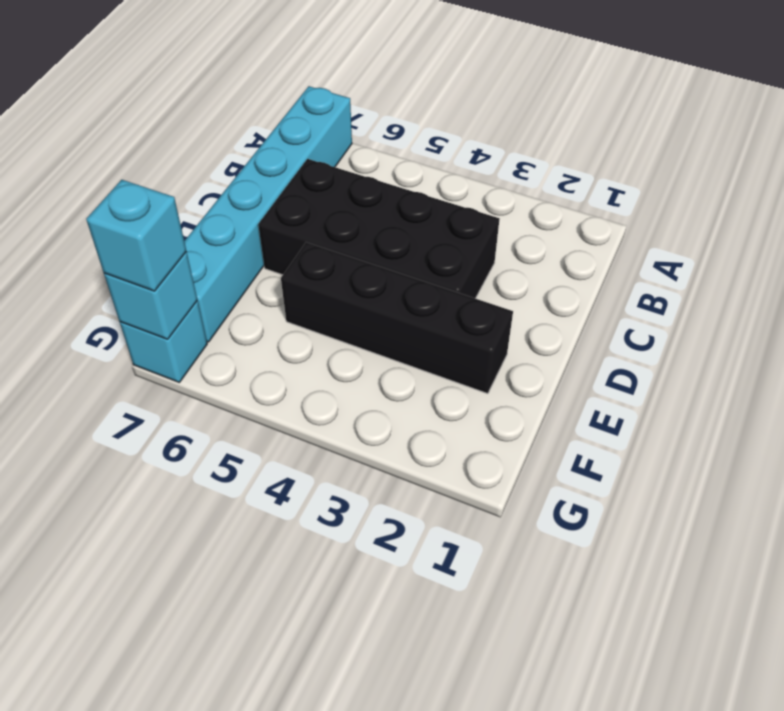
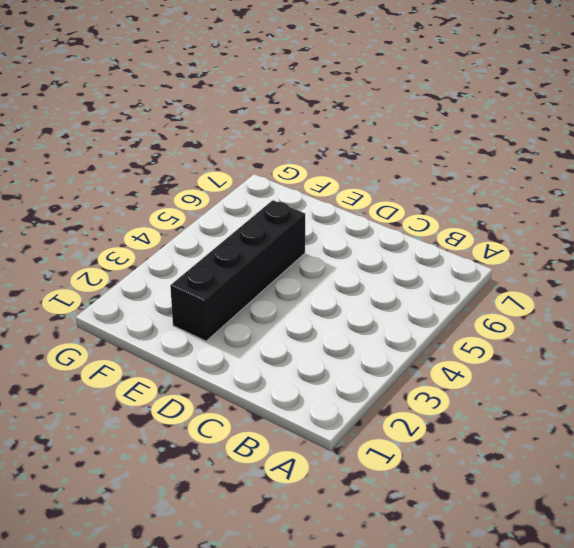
none -> cyan 1x6 brick [184,86,352,342]
none -> black 2x4 brick [258,159,500,298]

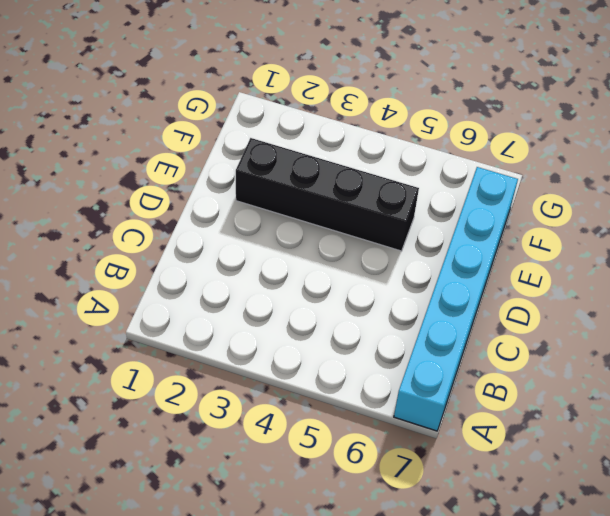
none -> black 2x4 brick [258,159,500,298]
none -> cyan 1x1 brick [120,301,207,382]

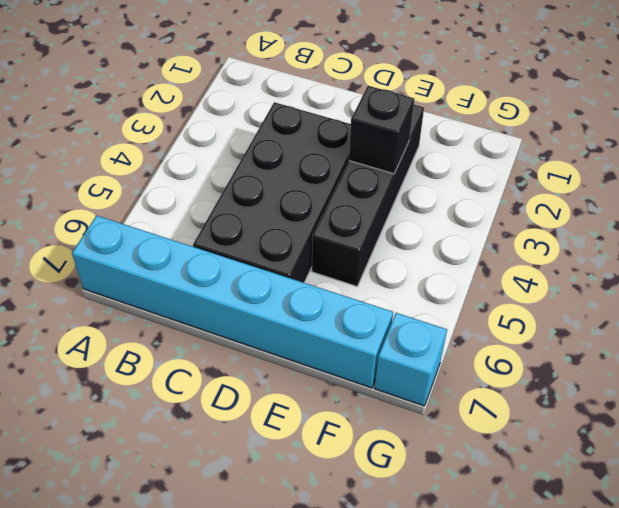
black 1x1 brick [349,86,414,174] -> none
none -> cyan 1x1 brick [104,252,197,339]
none -> cyan 1x1 brick [86,180,186,291]

